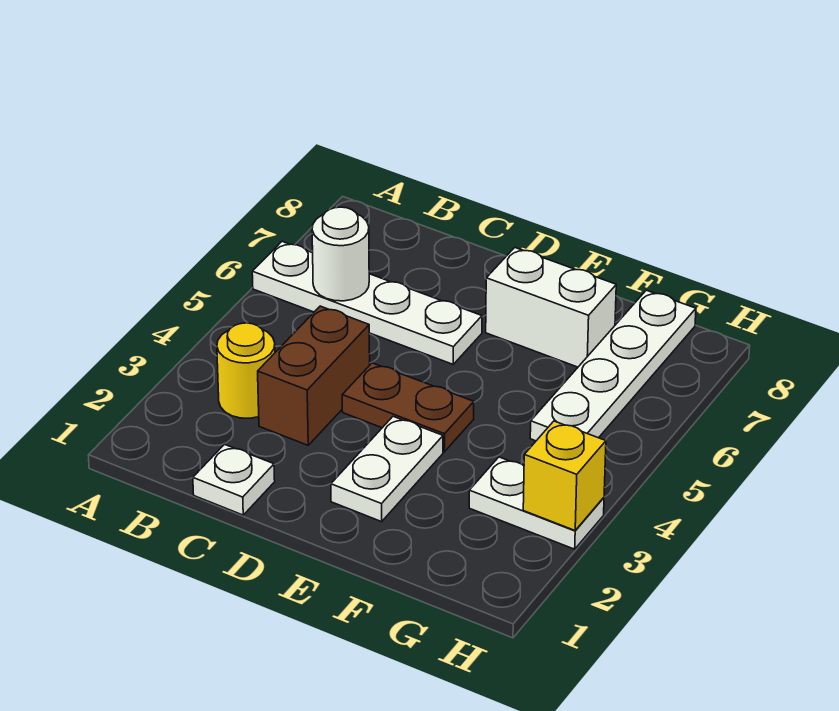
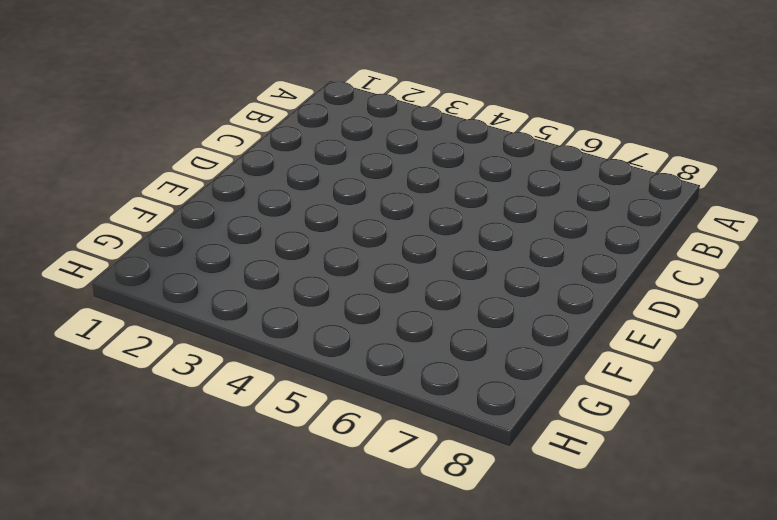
none -> white 1x4 plate [252,242,482,364]
none -> yellow 1x1 round brick [217,323,275,418]

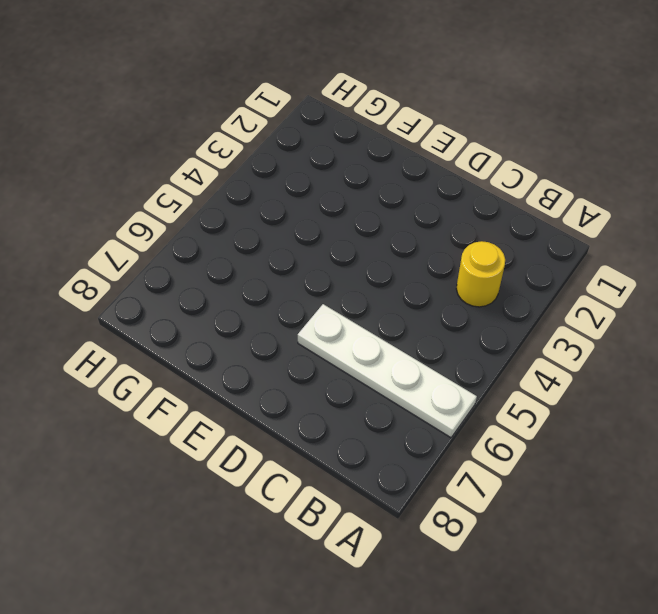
none -> white 1x1 plate [193,444,275,515]
none -> brown 1x2 brick [258,306,370,445]

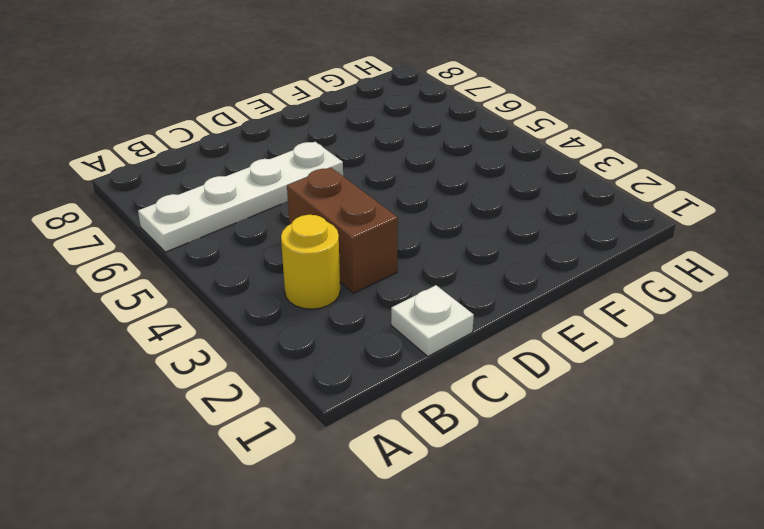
none -> brown 1x2 plate [342,363,474,452]
none -> white 1x2 plate [331,416,443,522]

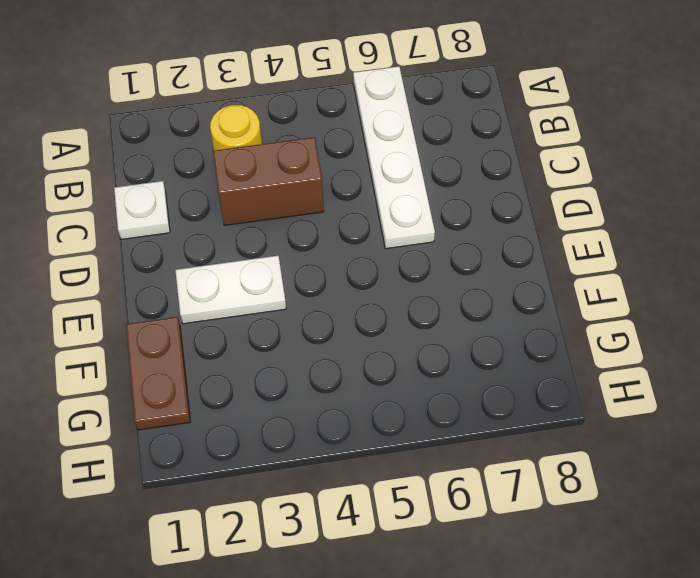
brown 1x2 plate [126,317,190,430] -> brown 1x2 plate moved to [342,363,474,452]
none -> white 1x2 brick [486,248,616,367]
none -> white 1x2 plate [469,457,604,549]

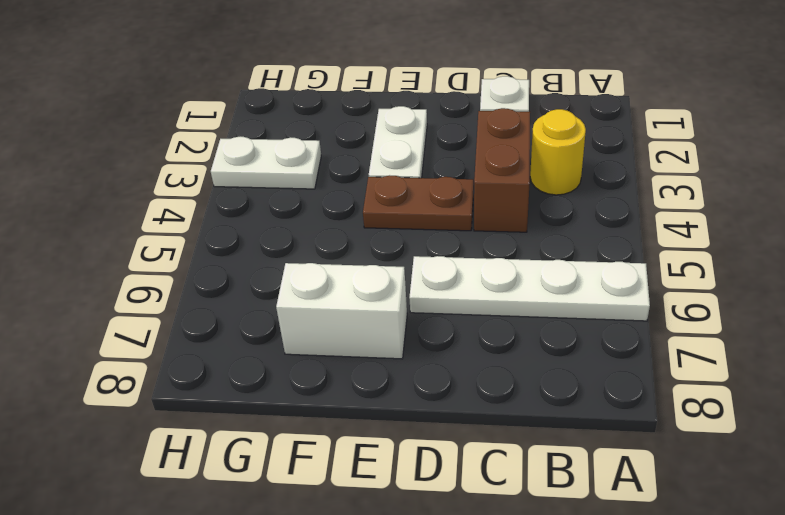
none -> white 1x4 plate [530,290,696,441]
none -> white 1x1 round brick [312,207,369,301]

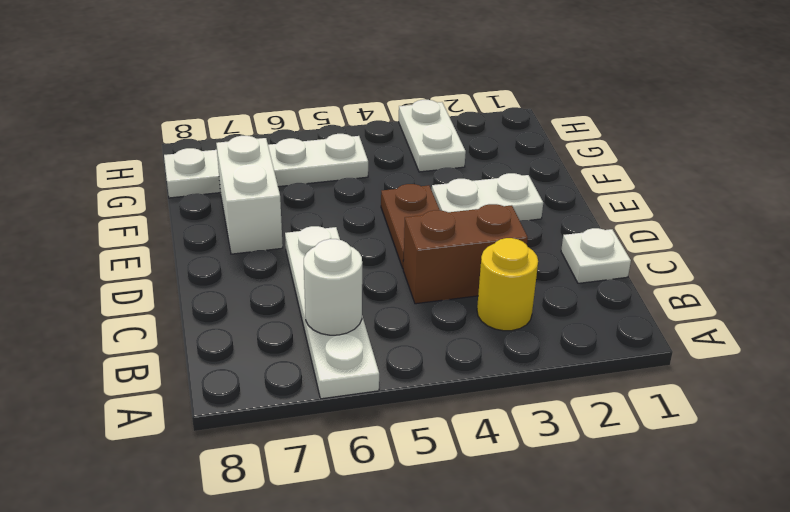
none -> yellow 1x1 brick [523,421,606,530]

